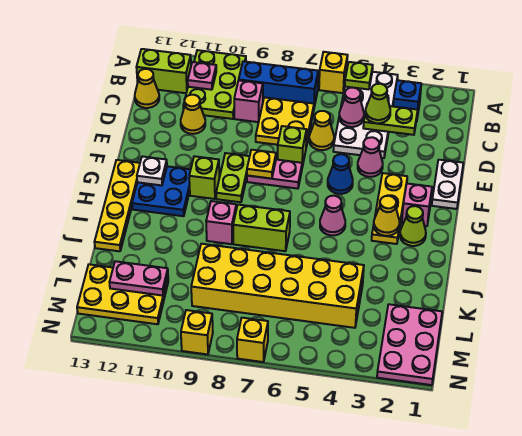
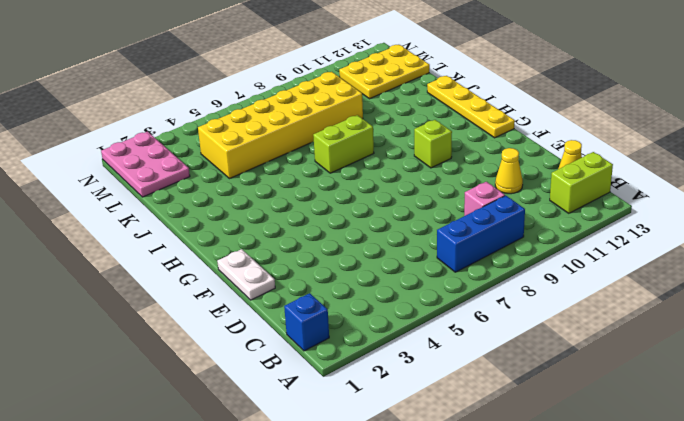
blue 1x1 brick [284,293,329,351] -> blue 1x1 brick moved to [393,80,421,122]
none -> white 2x4 plate [333,72,398,158]
none -> yellow 1x1 brick [319,52,348,93]
none -> lime 2x3 plate [183,50,246,119]
none -> yellow 2x2 plate [256,97,314,147]

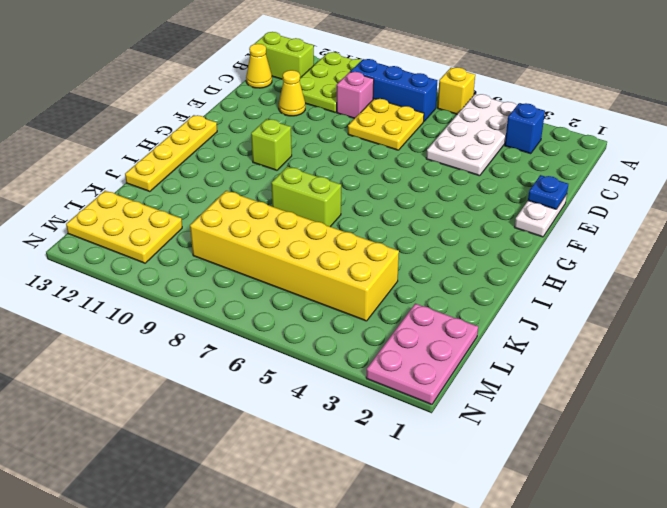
blue 1x1 plate [528,175,568,209] -> none
none -> yellow 1x1 cone [309,111,334,150]
none -> pink 1x1 cone [358,137,383,177]
none -> lime 1x1 brick [278,126,307,167]
none -> yellow 1x3 plate [372,173,407,244]

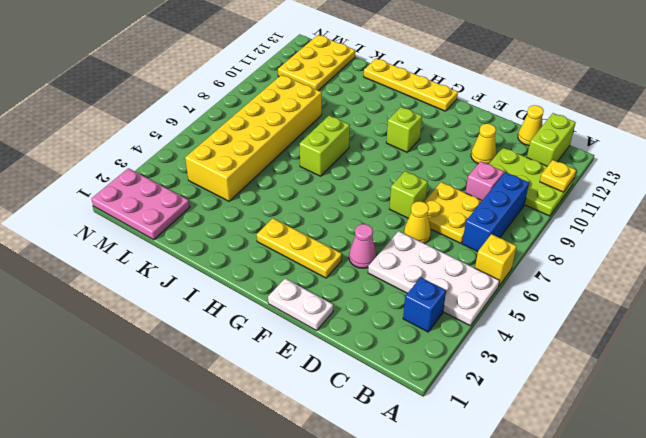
yellow 1x1 plate [540,160,576,192] -> yellow 1x1 plate moved to [247,150,276,179]
none -> blue 1x1 cone [328,154,353,194]
none -> pink 1x2 plate [247,160,302,189]
none -> lime 1x2 plate [216,153,250,202]
none -> pink 1x1 brick [402,184,432,226]

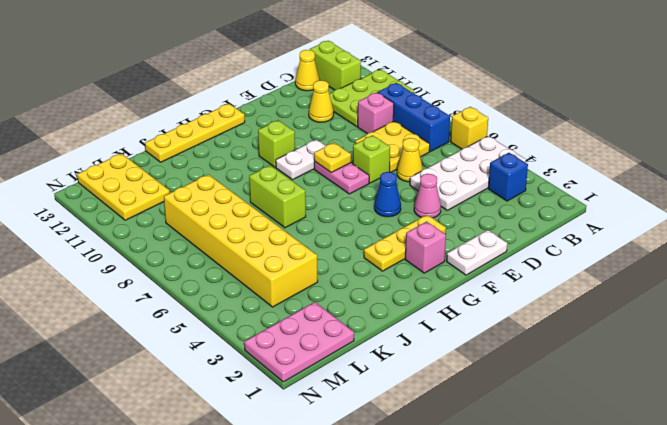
white 1x2 plate [276,140,325,180] -> lime 1x2 plate [216,153,250,202]
none -> blue 2x2 plate [132,166,191,216]
none -> lime 1x1 cone [400,206,426,246]
none -> pink 1x1 cone [320,196,345,235]
none -> pink 1x1 brick [206,201,236,244]

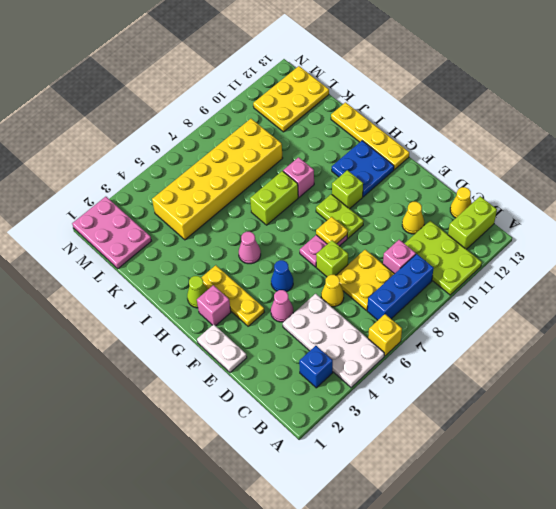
none -> yellow 1x1 brick [237,318,268,362]
none -> yellow 1x1 brick [181,310,213,354]
none -> lime 1x1 plate [345,62,373,89]
none -> pink 1x1 plate [188,62,216,90]

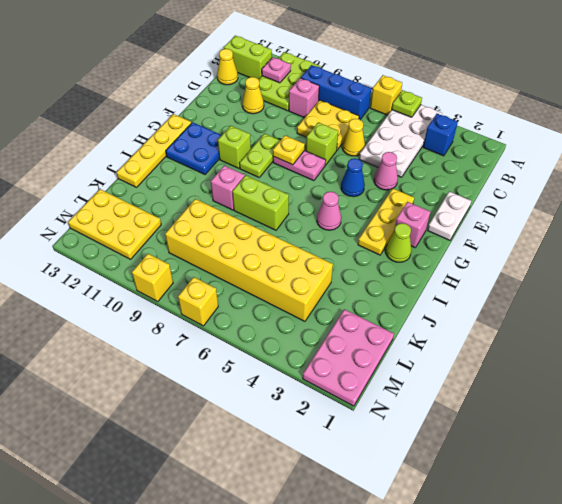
none -> lime 1x2 plate [363,103,418,135]
none -> pink 1x1 cone [339,88,364,127]
none -> white 1x1 plate [137,156,167,185]
none -> yellow 1x1 cone [374,196,400,236]

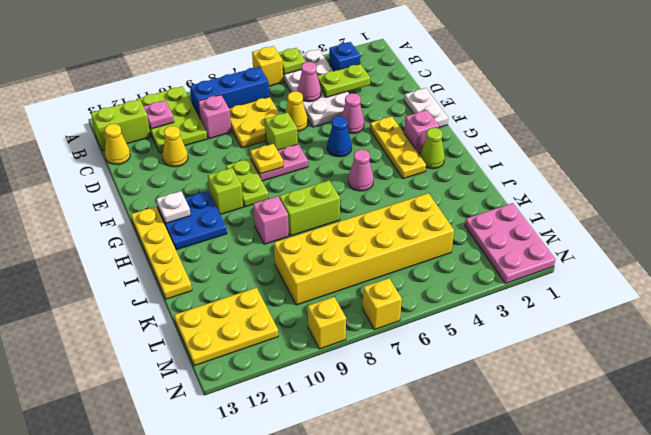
none -> yellow 1x1 cone [374,196,400,236]
none -> pink 1x2 plate [109,261,168,296]
none -> lime 1x1 cone [365,84,390,123]

